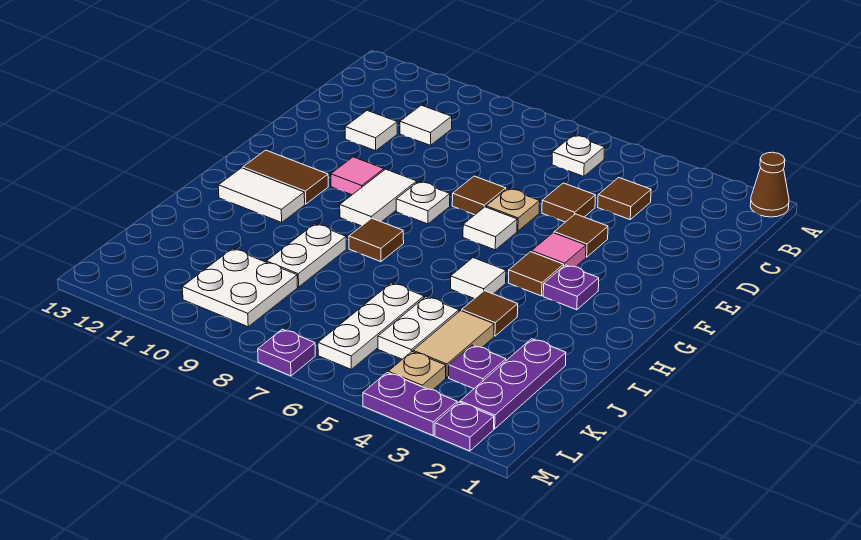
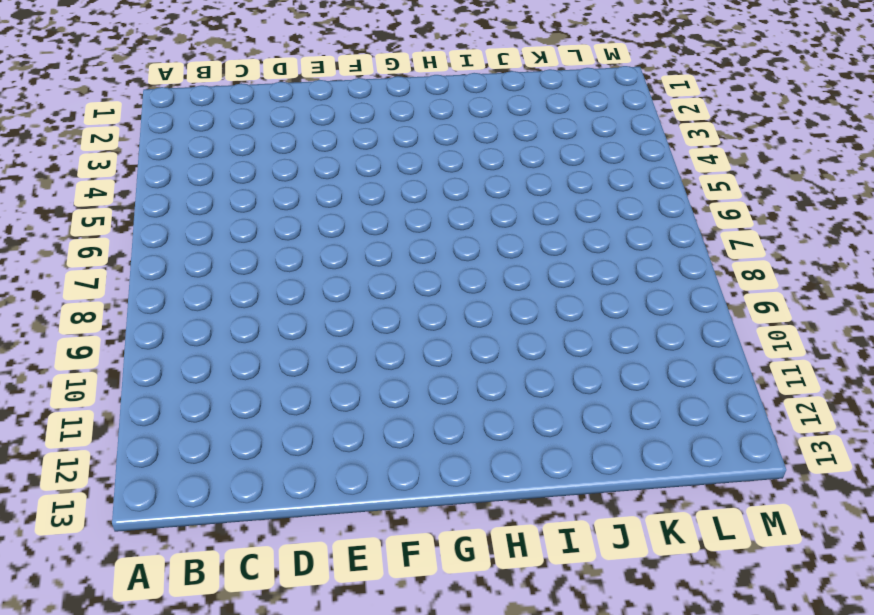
none -> brown 1x1 cone [750,152,789,217]
none -> white 1x1 plate [552,136,605,176]
none -> brown 1x1 tile [598,178,651,220]
none -> white 1x1 tile [400,105,452,145]

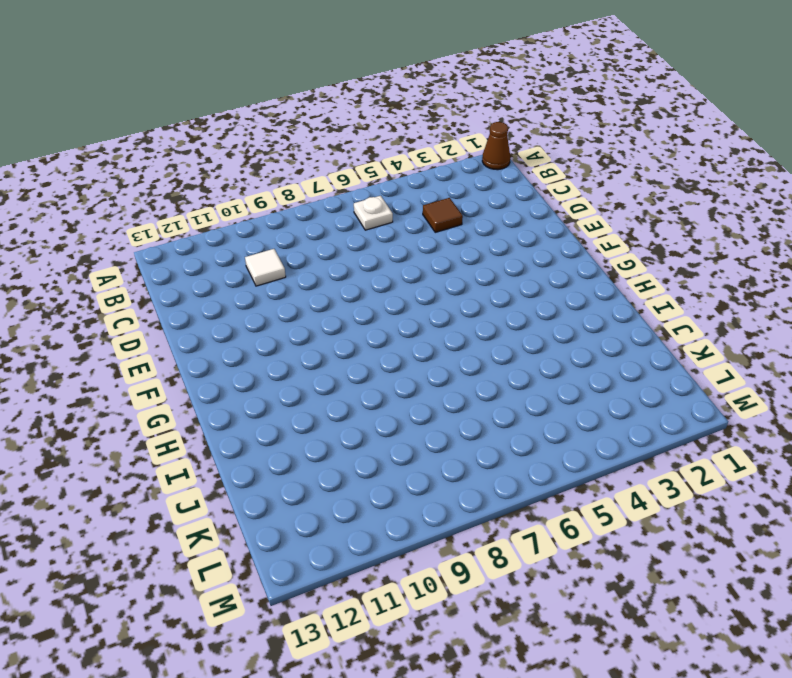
none -> brown 1x1 tile [542,183,595,222]
none -> white 1x1 tile [345,111,397,151]
none -> brown 1x1 tile [554,214,608,257]
none -> tan 1x1 plate [486,189,540,231]

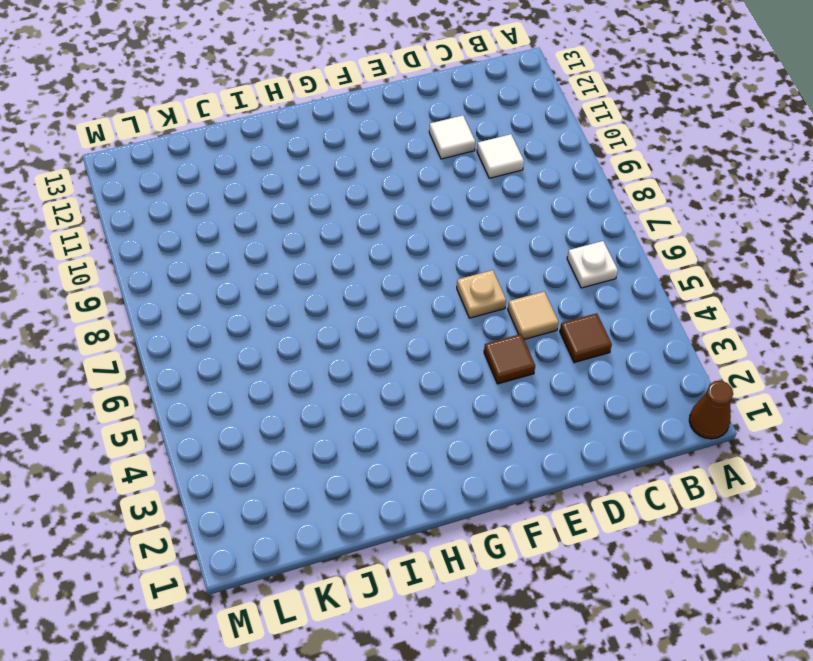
tan 1x1 tile [508,292,559,339] -> brown 1x1 tile [542,183,595,222]
none -> brown 1x1 tile [452,176,506,215]
none -> pink 1x1 tile [532,233,586,267]
none -> white 1x1 tile [463,207,517,250]
none -> white 1x1 plate [396,182,450,224]

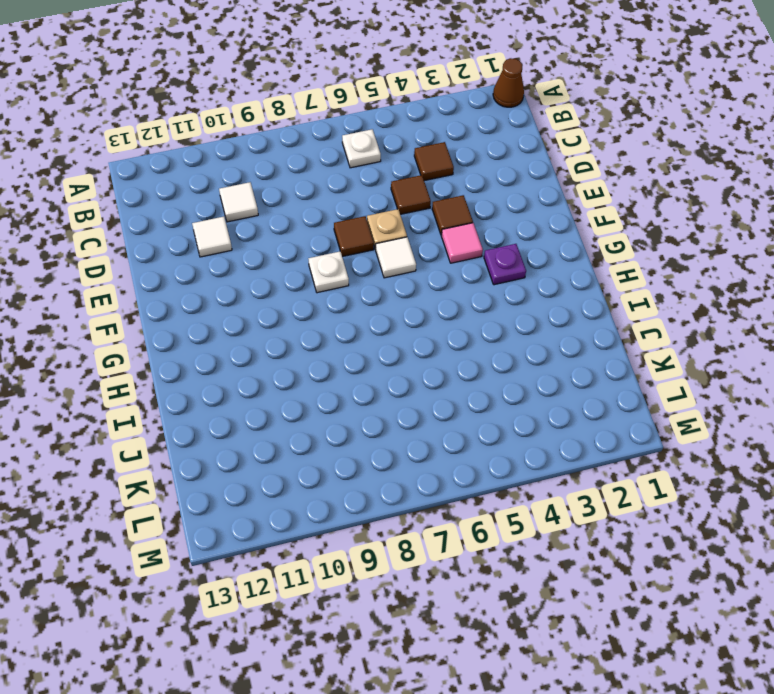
none -> white 1x2 tile [340,169,417,226]
none -> pink 1x1 tile [331,157,384,195]
none -> brown 1x1 tile [508,252,564,296]
none -> brown 1x2 tile [243,150,328,204]

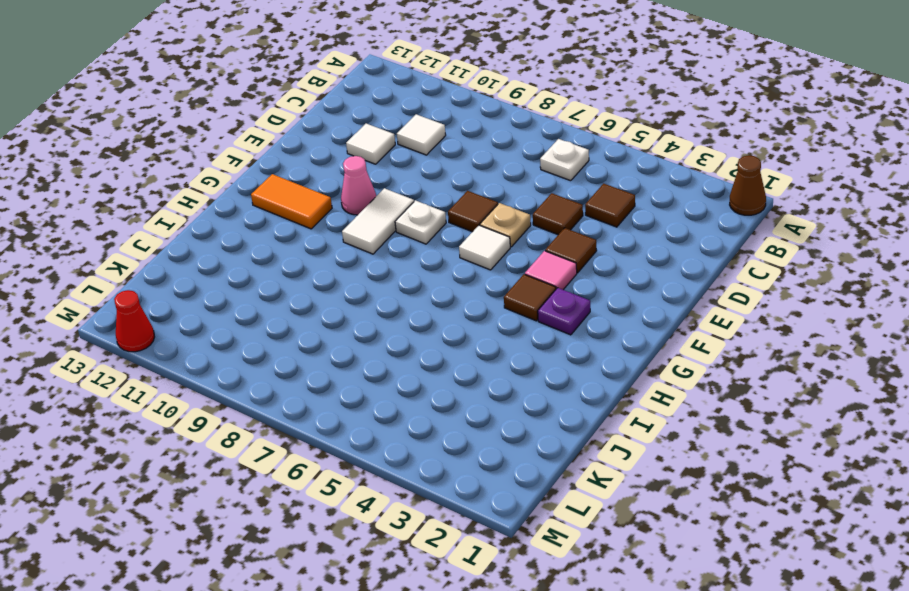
pink 1x1 cone [341,156,376,215] -> pink 1x1 tile [331,157,384,195]
orange 1x2 tile [251,174,332,229] -> brown 1x2 tile [243,150,328,204]
red 1x1 cone [114,290,155,352] -> none
none -> white 1x1 tile [451,258,506,299]
none -> brown 1x1 tile [349,218,404,262]
none -> white 1x2 tile [218,168,305,222]
none -> brown 1x1 tile [462,291,518,336]

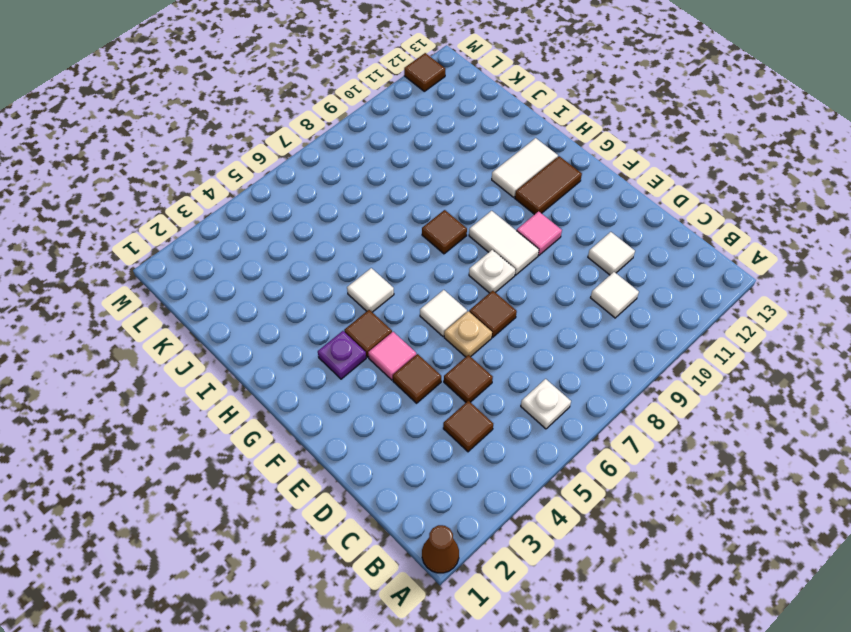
brown 1x1 tile [404,53,445,91] -> brown 1x1 tile moved to [462,291,518,336]
none -> white 1x2 plate [267,224,346,287]
none -> purple 1x3 plate [460,339,566,429]
none -> tan 1x2 tile [413,311,494,378]
none -> white 1x2 plate [378,297,459,359]

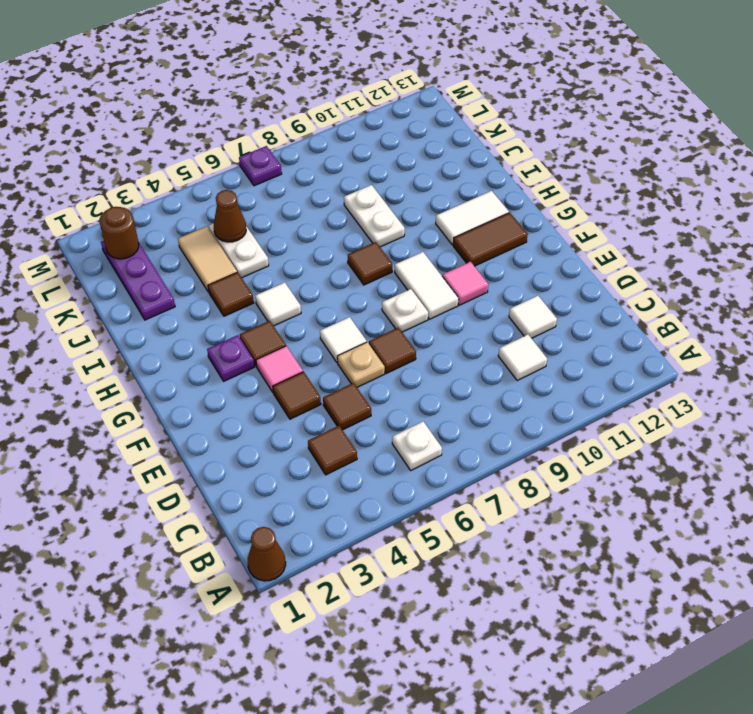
brown 1x1 cone [214,190,246,242] -> none
brown 1x1 round brick [100,207,139,259] -> none
none -> white 1x3 plate [318,283,424,369]
none -> purple 1x1 plate [449,345,506,389]
none -> white 2x2 plate [182,249,298,327]
none -> tan 1x1 plate [388,352,446,390]

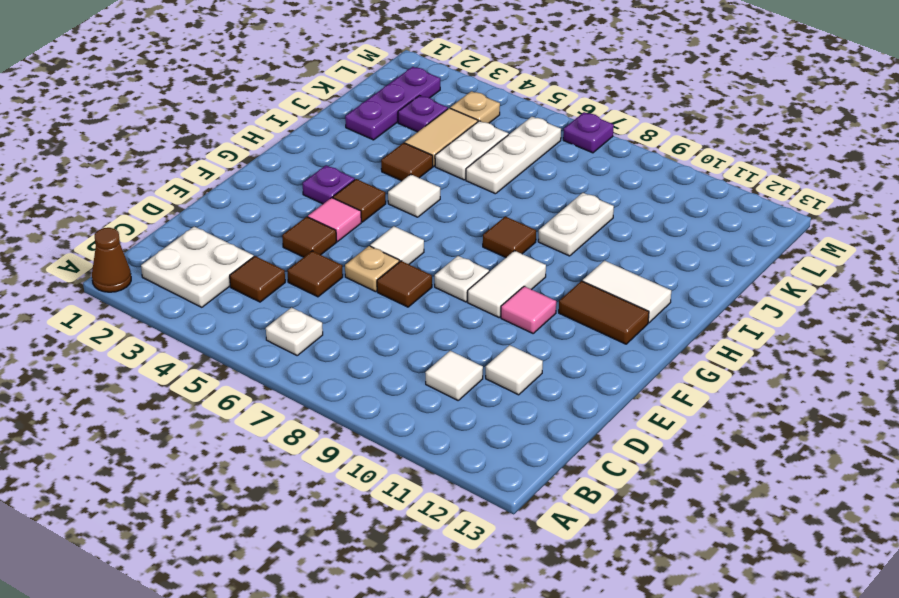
white 2x2 plate [141,227,254,307] -> white 2x2 plate moved to [182,249,298,327]
none -> purple 1x1 plate [435,402,494,451]
none -> purple 1x2 plate [363,373,457,435]

